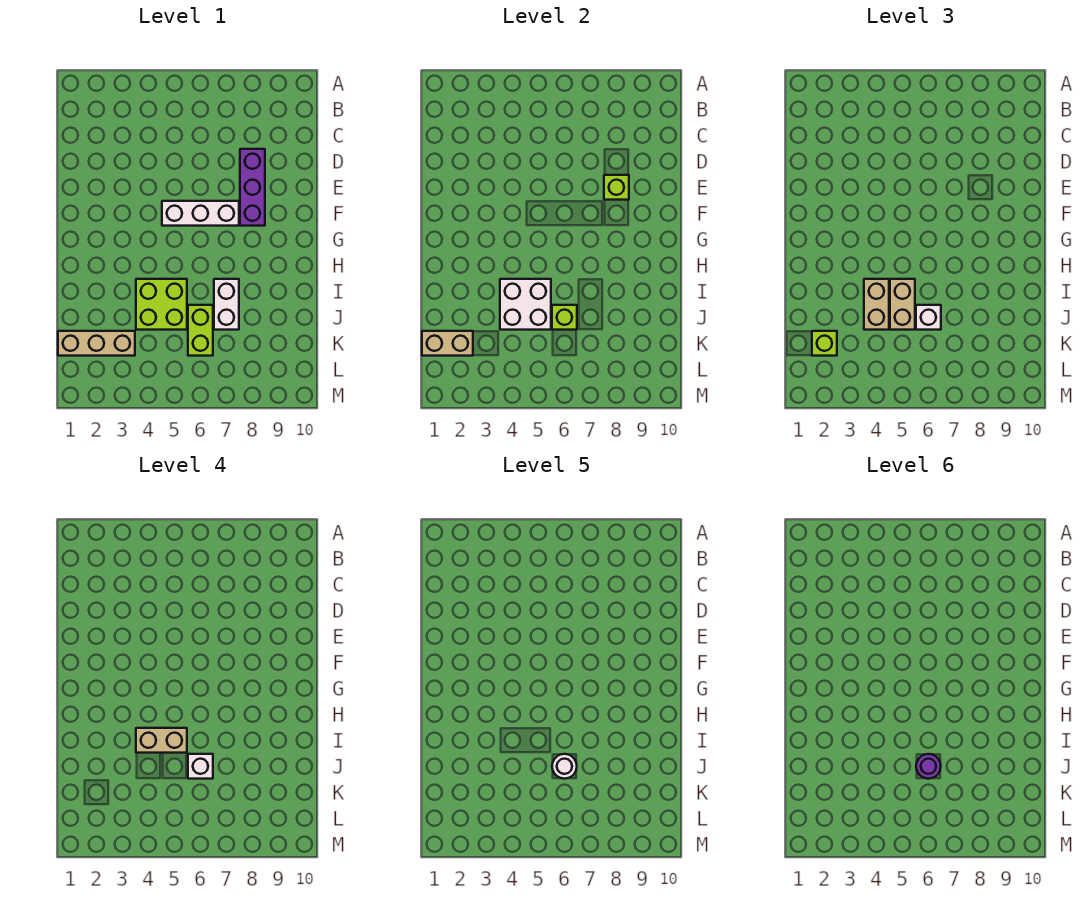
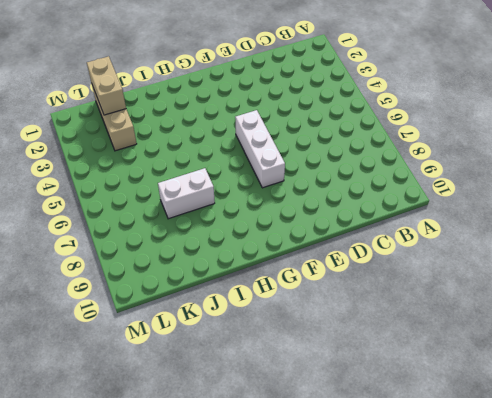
none -> purple 1x3 brick [240,149,265,226]
none -> lime 2x2 brick [136,279,187,330]
none -> lime 1x2 brick [188,305,213,356]

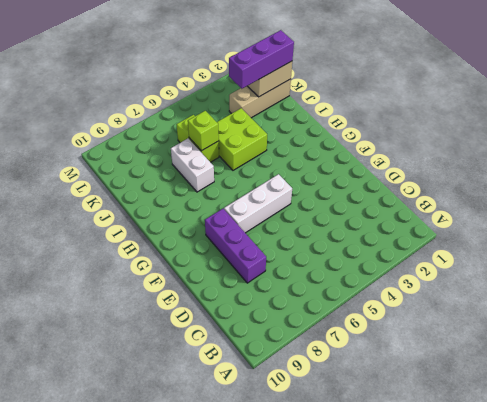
purple 1x3 brick [229,30,294,89] -> lime 1x1 brick [812,331,837,356]
none -> lime 1x1 brick [604,175,629,200]
none -> white 2x2 brick [500,279,551,330]
none -> tan 1x2 brick [864,279,889,330]

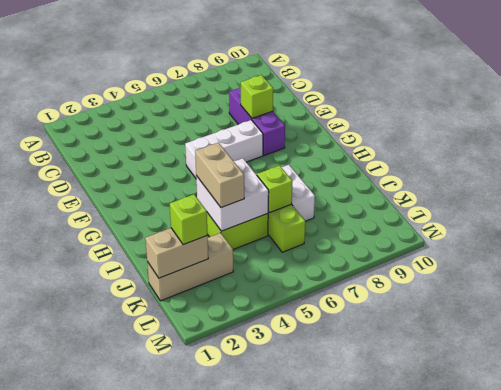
none -> tan 1x2 brick [890,279,915,330]
none -> white 1x1 brick [916,305,941,330]
none -> tan 1x2 brick [136,728,187,753]

